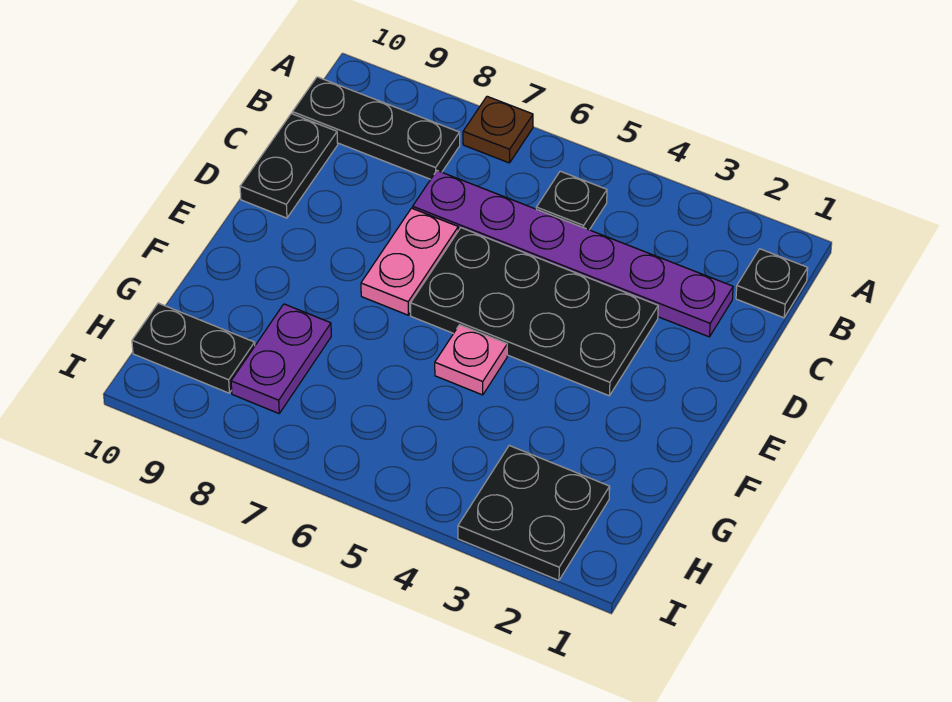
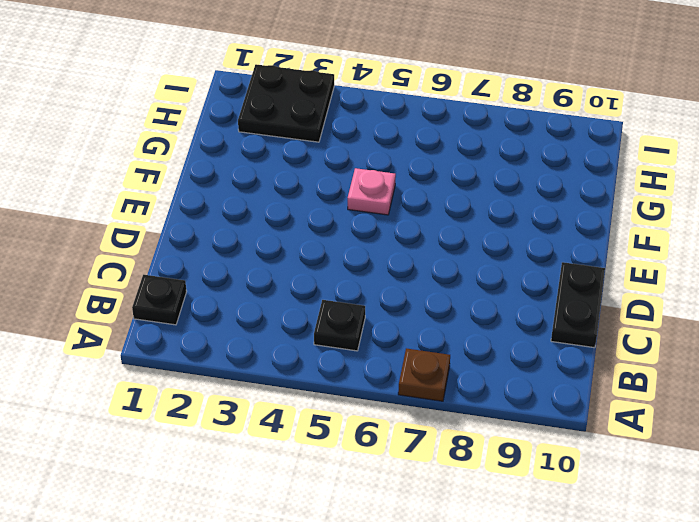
none -> black 1x3 plate [292,77,460,179]
none -> purple 1x6 plate [413,171,733,337]
none -> black 2x4 plate [411,228,658,396]

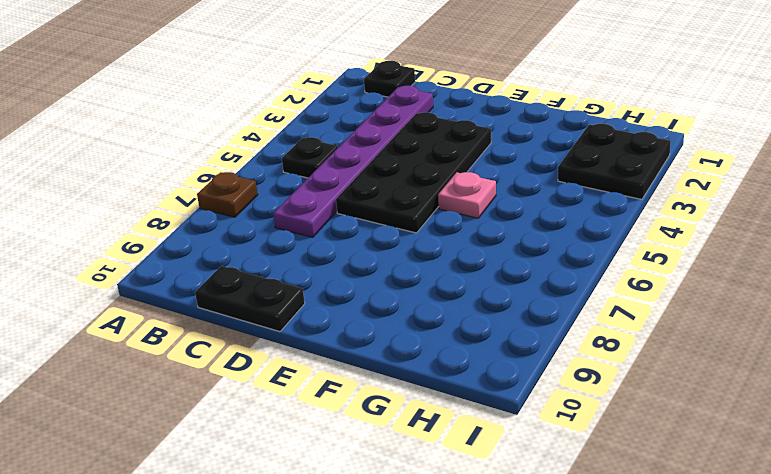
none -> black 1x3 plate [292,77,460,179]
none -> pink 1x2 plate [361,208,458,315]
none -> purple 1x2 plate [231,304,331,413]

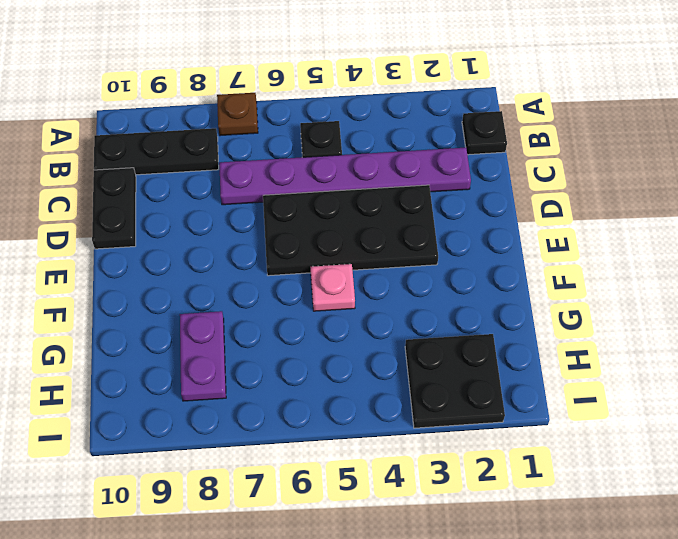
none -> pink 1x2 plate [361,208,458,315]
none -> black 1x2 plate [132,303,255,393]

